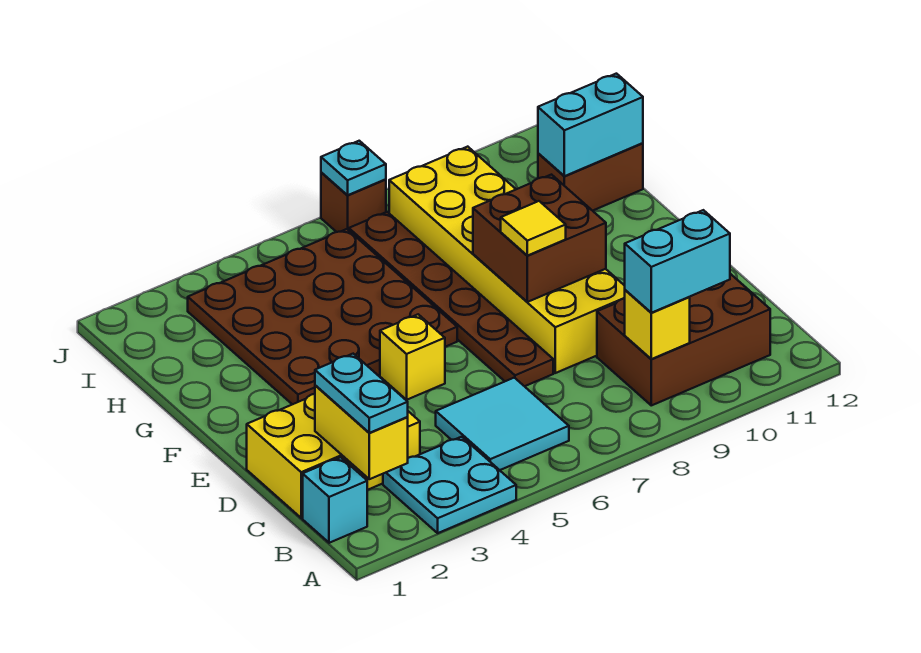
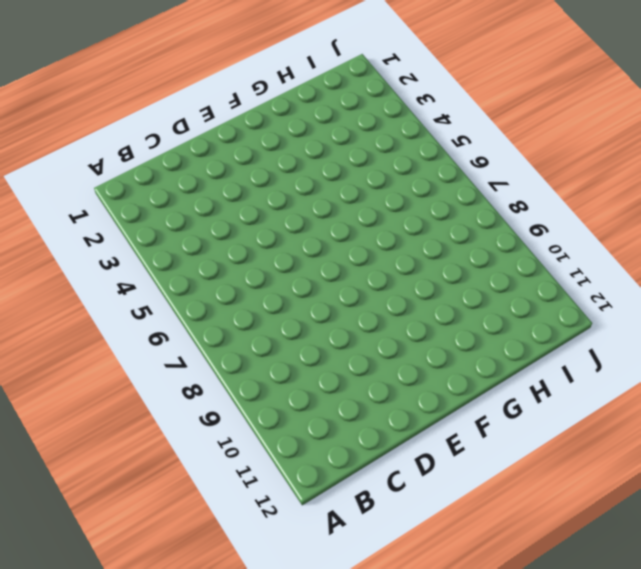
none -> cyan 2x2 plate [383,437,516,533]
none -> cyan 1x1 brick [303,457,367,543]
none -> cyan 2x2 tile [436,378,569,470]

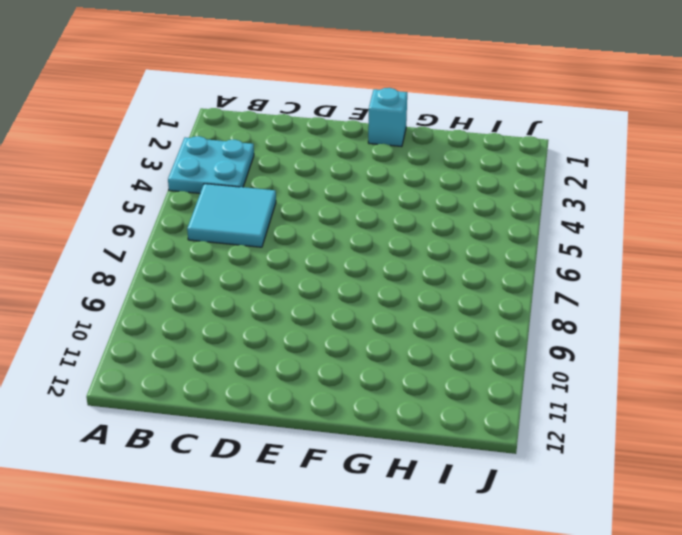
cyan 1x1 brick [368,88,407,147] -> cyan 1x1 brick moved to [303,457,367,543]
none -> brown 2x3 brick [597,274,770,405]
none -> yellow 2x3 brick [247,394,420,518]
none -> brown 1x6 plate [349,212,553,386]

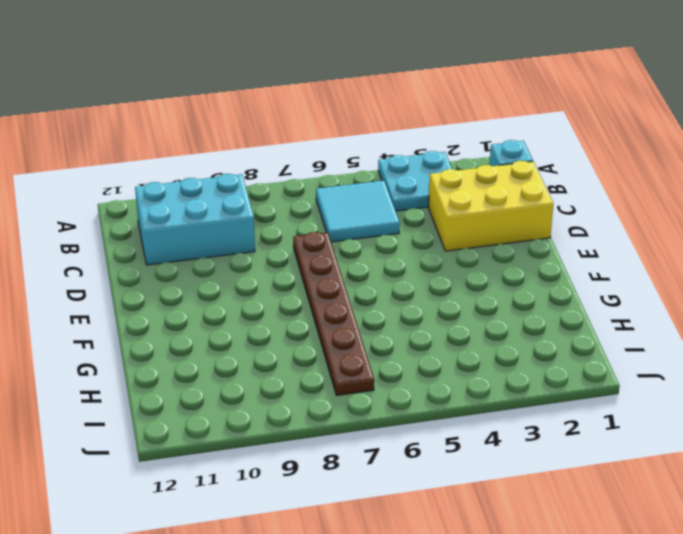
cyan 2x3 brick [135,174,255,265] -> brown 2x3 brick [597,274,770,405]
none -> yellow 2x6 brick [389,147,625,373]
none -> yellow 1x1 brick [380,314,445,400]
none -> brown 4x4 plate [188,229,457,404]

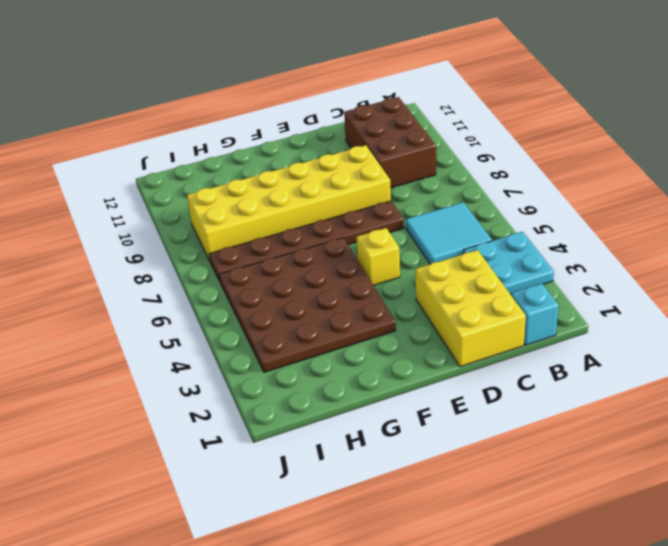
none -> brown 1x2 brick [538,143,643,211]
none -> brown 1x1 brick [321,173,386,232]
none -> yellow 1x2 brick [315,385,408,479]

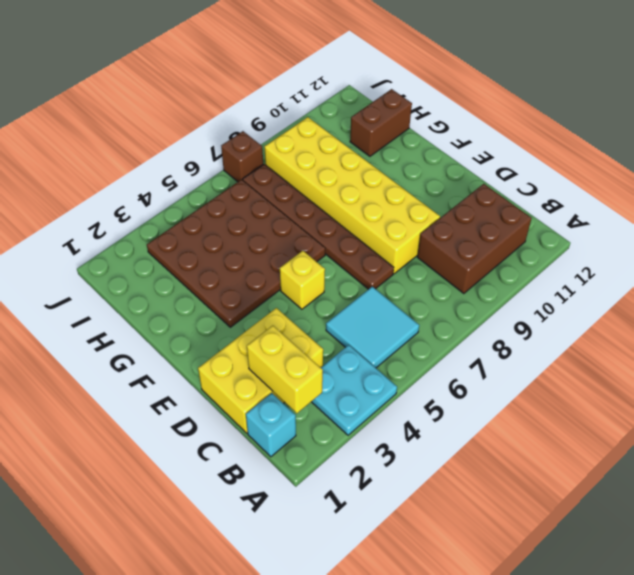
none -> yellow 1x1 brick [625,290,690,359]
none -> brown 2x2 brick [473,175,606,302]
none -> cyan 1x2 brick [538,74,643,176]

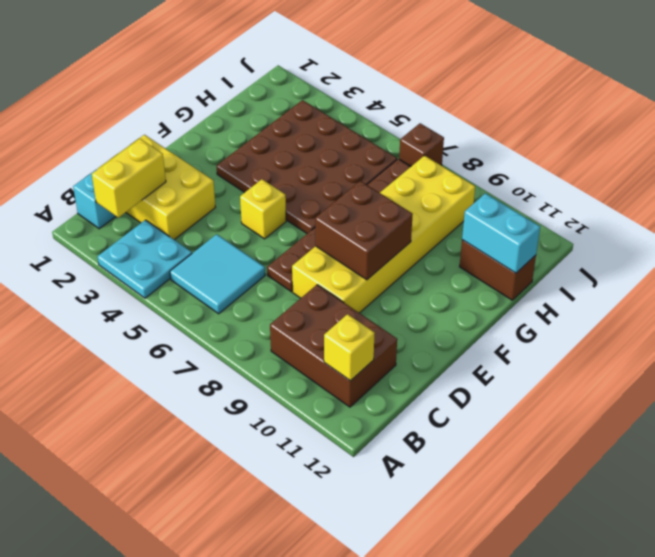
yellow 1x1 brick [324,314,375,381] -> yellow 1x1 brick moved to [625,290,690,359]
none -> cyan 1x1 plate [321,141,386,195]
none -> cyan 1x2 plate [315,354,408,433]
none -> cyan 1x2 brick [625,210,730,313]

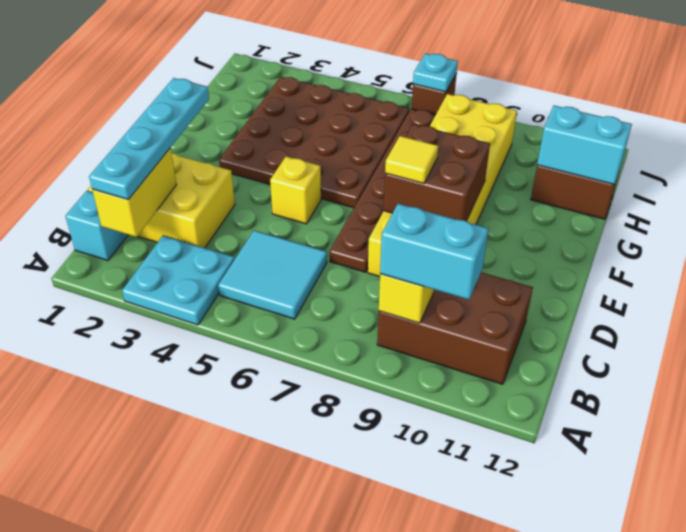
cyan 1x4 plate [89,78,209,199] -> cyan 1x2 plate [315,354,408,433]

